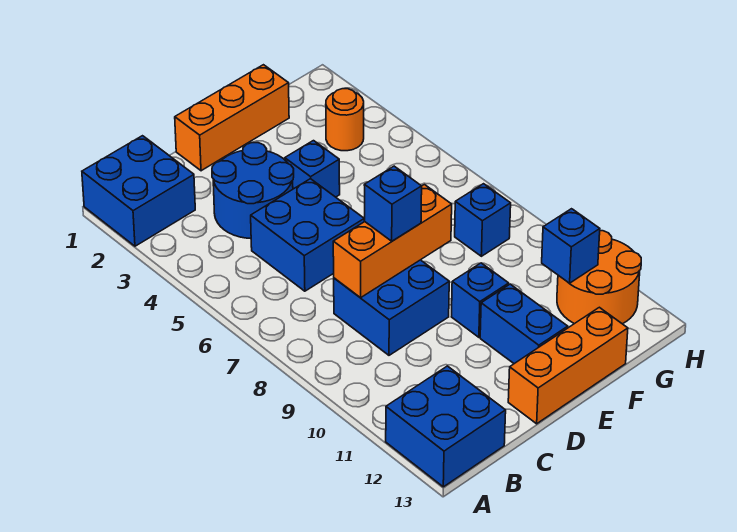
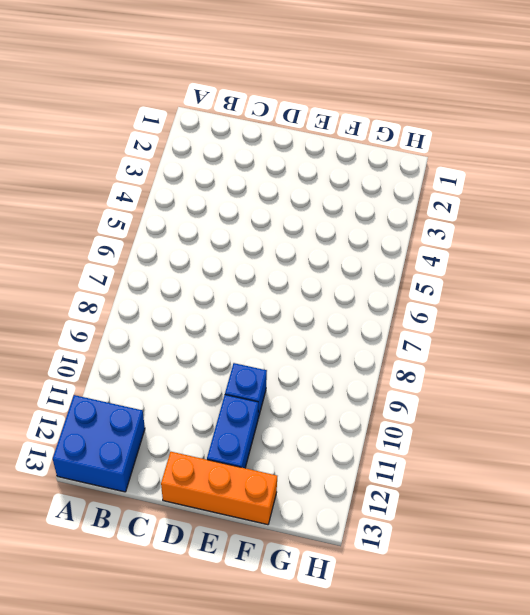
none -> blue 2x2 brick [82,136,195,246]
none -> blue 2x2 round brick [212,142,294,239]
none -> blue 2x2 brick [251,179,365,291]

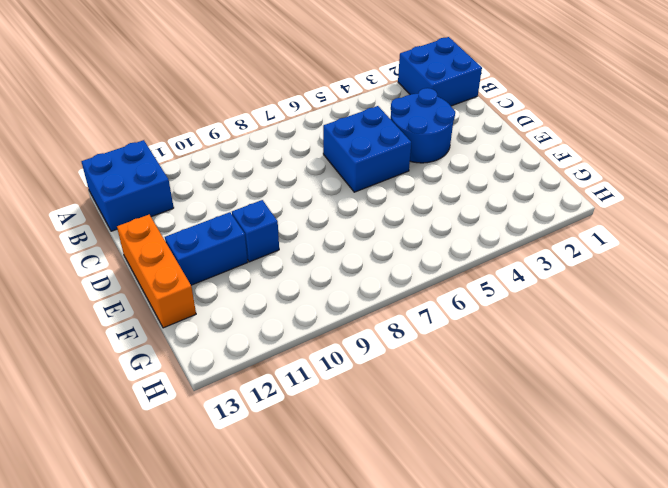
none -> blue 2x2 brick [334,260,449,355]
none -> orange 1x3 brick [175,65,289,171]
none -> blue 1x1 brick [285,141,340,197]

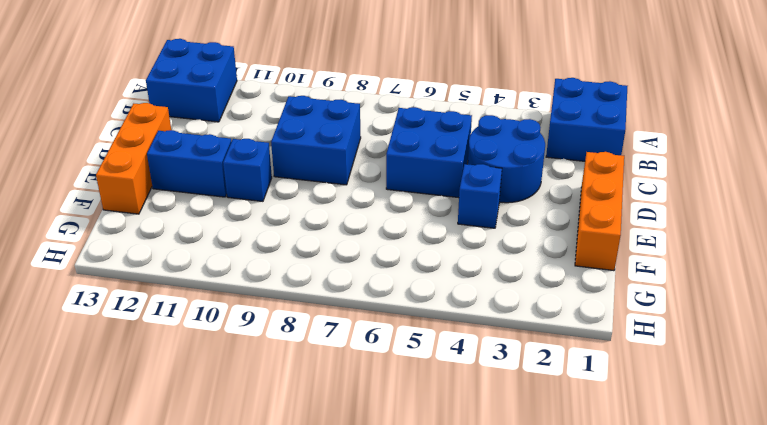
none -> orange 1x1 round brick [326,89,364,151]
none -> blue 1x1 brick [455,184,511,256]
none -> orange 2x2 round brick [557,231,641,324]

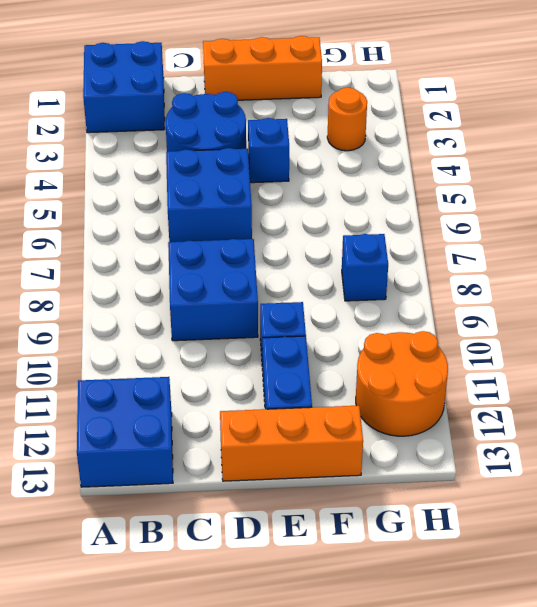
none -> orange 1x3 brick [333,185,452,298]
none -> blue 1x1 brick [542,209,600,283]
none -> blue 1x1 brick [364,166,422,241]

